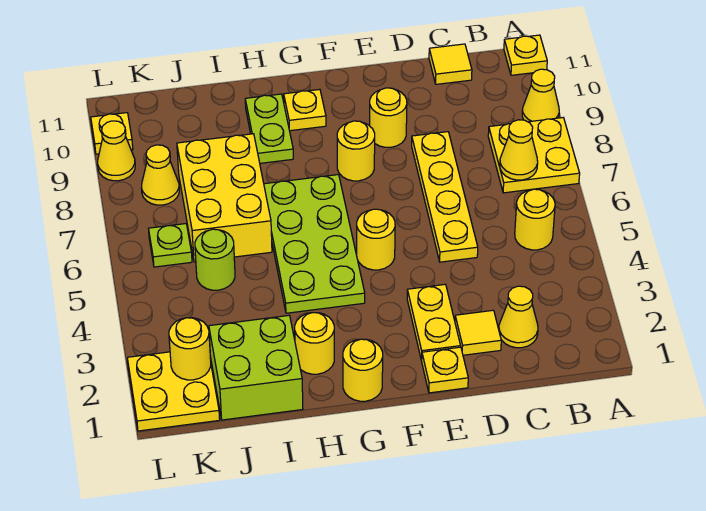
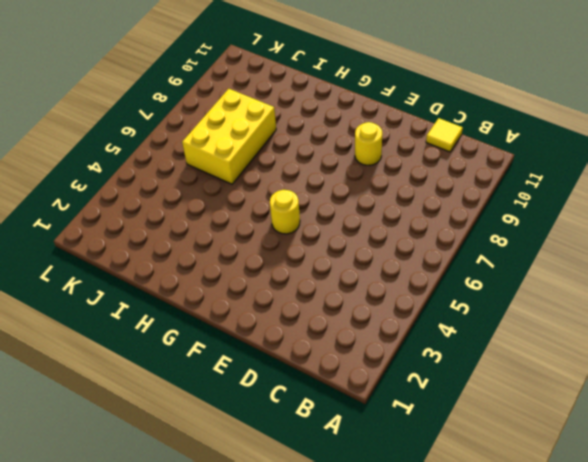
none -> yellow 2x2 plate [488,118,580,193]
none -> yellow 1x1 cone [522,69,559,122]
none -> yellow 1x1 plate [504,35,547,75]

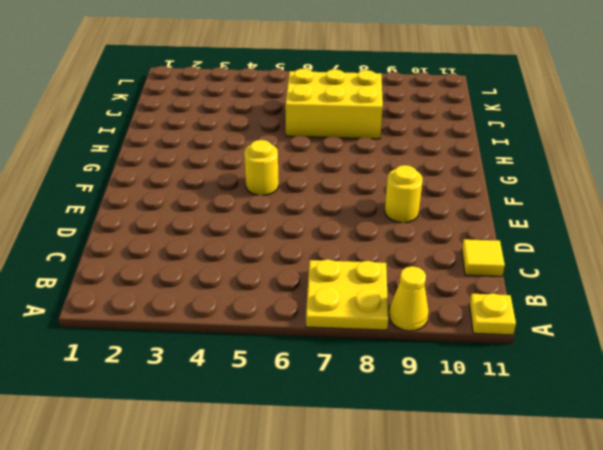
none -> yellow 1x1 round brick [515,189,555,250]
none -> yellow 1x1 cone [499,286,538,348]
none -> yellow 1x1 tile [455,310,501,355]

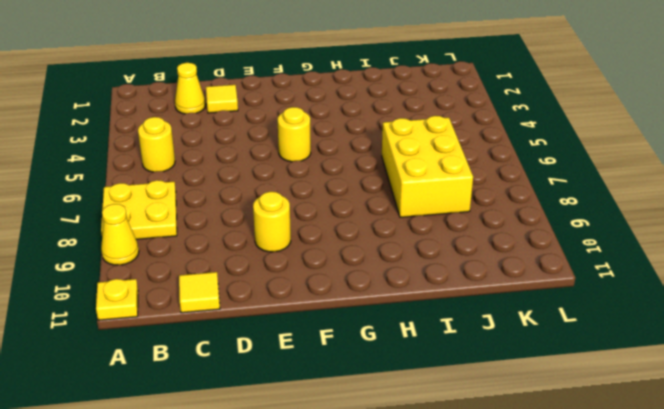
none -> yellow 1x4 plate [412,132,478,262]
none -> yellow 1x1 plate [422,347,468,393]
none -> yellow 1x2 plate [407,284,461,360]

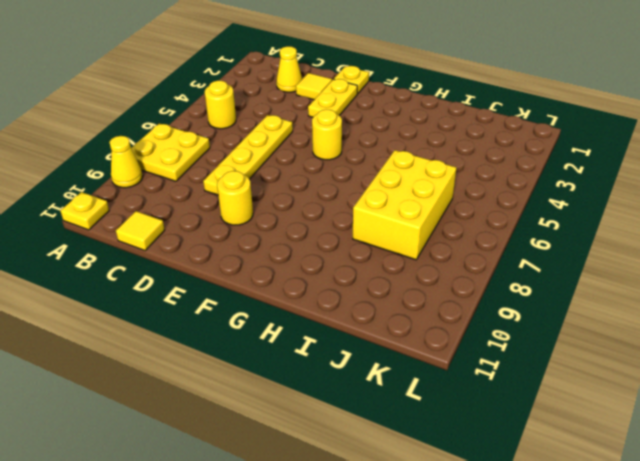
none -> yellow 1x1 round brick [337,121,375,181]
none -> yellow 1x1 round brick [343,339,383,401]
none -> lime 2x4 plate [264,175,365,313]

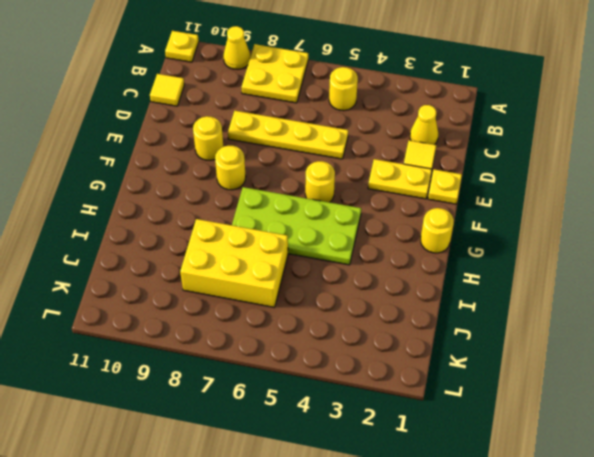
none -> yellow 1x1 plate [284,89,326,131]
none -> yellow 1x1 round brick [295,313,334,374]
none -> lime 1x2 plate [245,94,293,163]

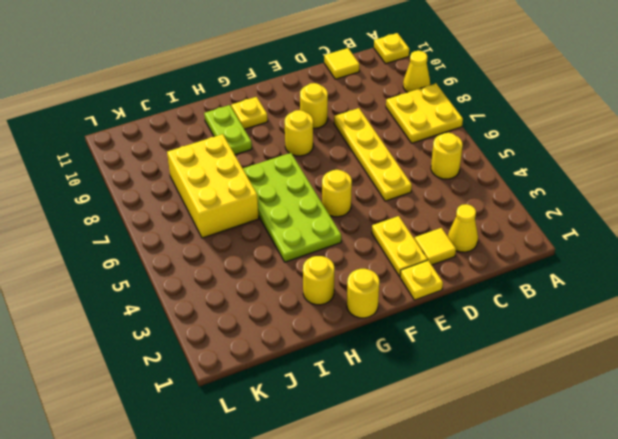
none -> lime 2x2 brick [209,315,303,420]
none -> lime 1x1 round brick [195,229,235,290]
none -> yellow 2x2 plate [127,352,220,431]

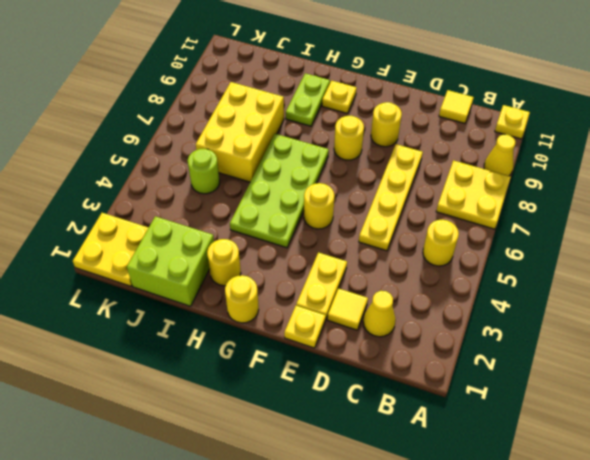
none -> lime 1x1 plate [149,224,192,267]
none -> yellow 1x1 cone [142,145,179,205]
none -> yellow 1x1 cone [98,121,135,181]

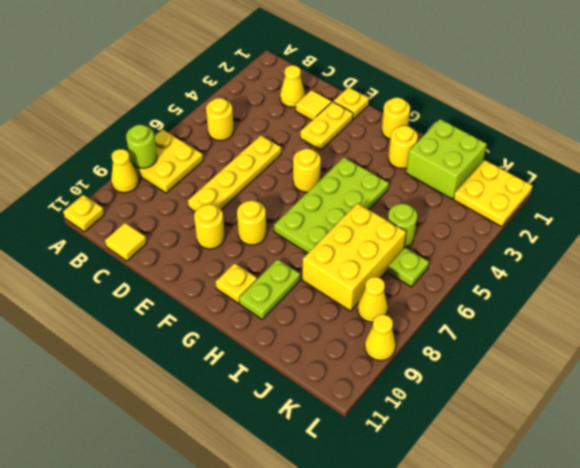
lime 1x1 round brick [126,125,157,168] -> none
none -> yellow 1x1 plate [91,113,133,154]
none -> yellow 1x1 cone [500,120,538,180]
none -> yellow 1x1 round brick [169,318,211,380]

